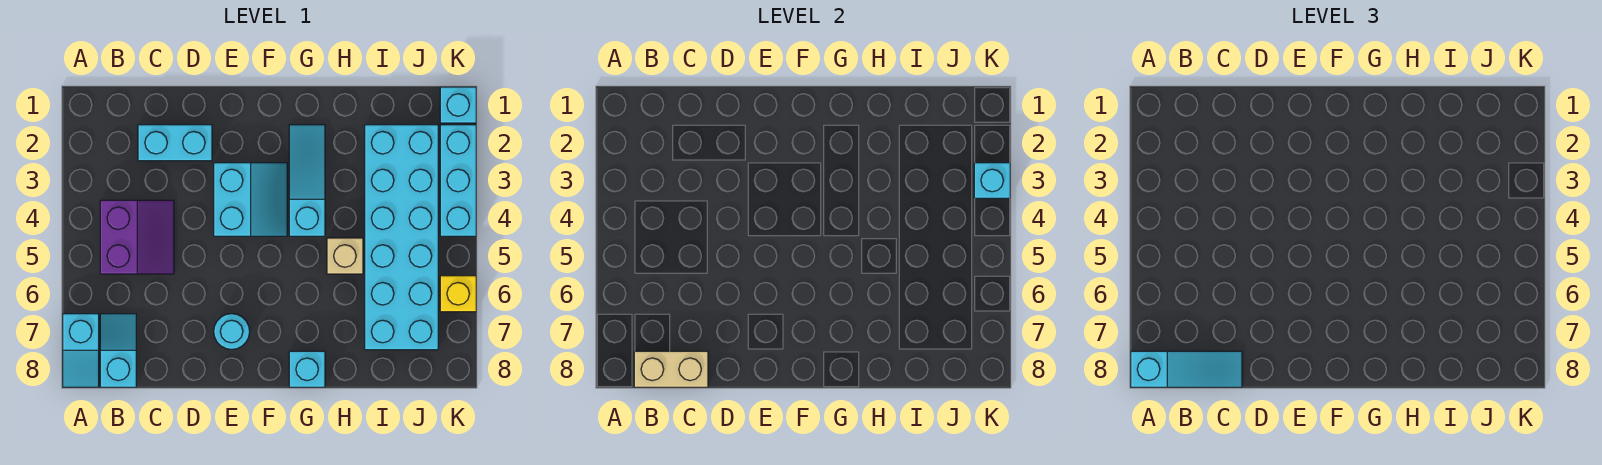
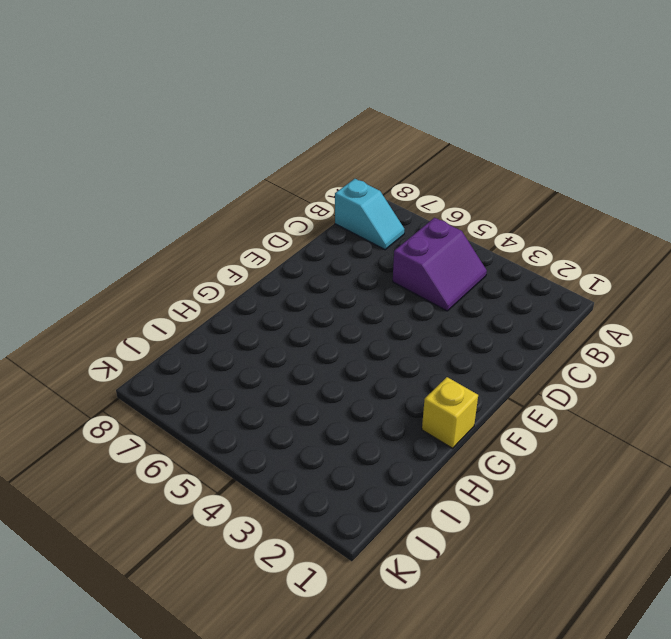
purple 2x2 slope [393,218,487,311] -> purple 2x2 slope turned to [100,200,174,274]
yellow 1x1 brick [422,377,478,448] -> yellow 1x1 brick moved to [440,276,476,312]
none -> cyan 1x2 slope [63,314,99,387]
none -> cyan 1x2 brick [138,125,212,161]
none -> cyan 2x2 slope [214,163,287,236]

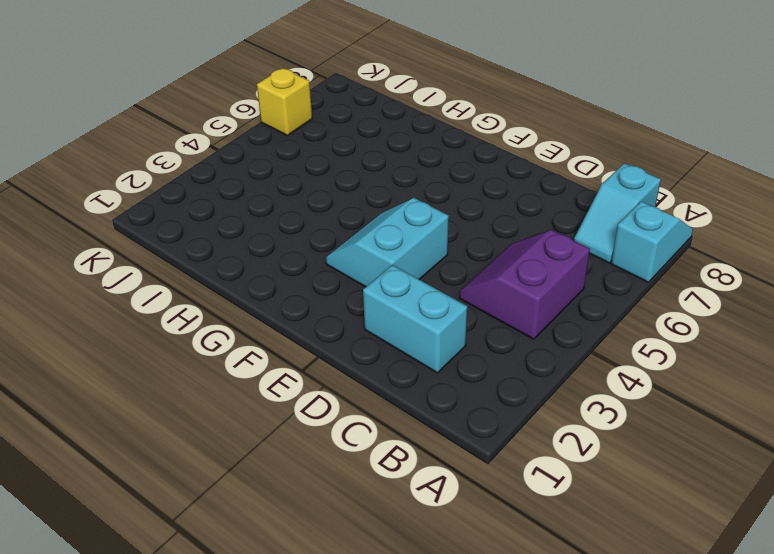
none -> cyan 1x1 round brick [214,314,250,349]
none -> cyan 1x3 slope [289,125,325,236]
none -> cyan 1x1 brick [289,351,325,387]

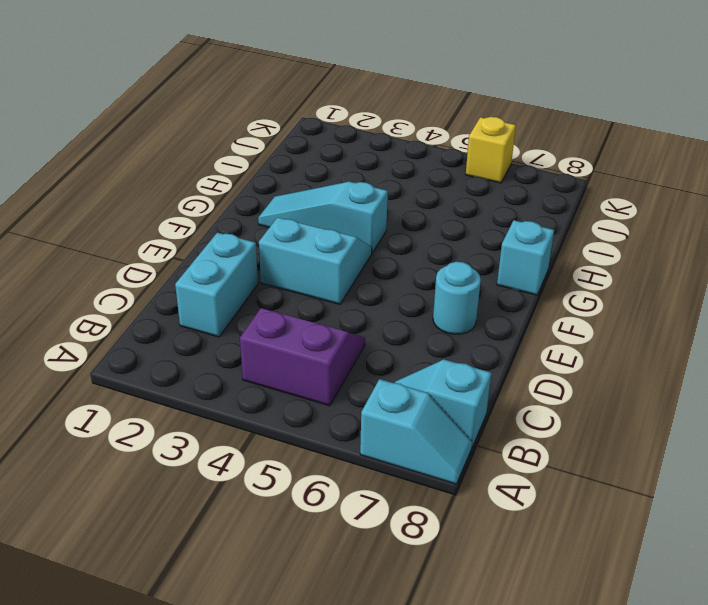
none -> tan 1x1 brick [327,238,363,274]
none -> cyan 2x6 brick [365,125,438,350]
none -> cyan 1x1 brick [440,87,476,123]

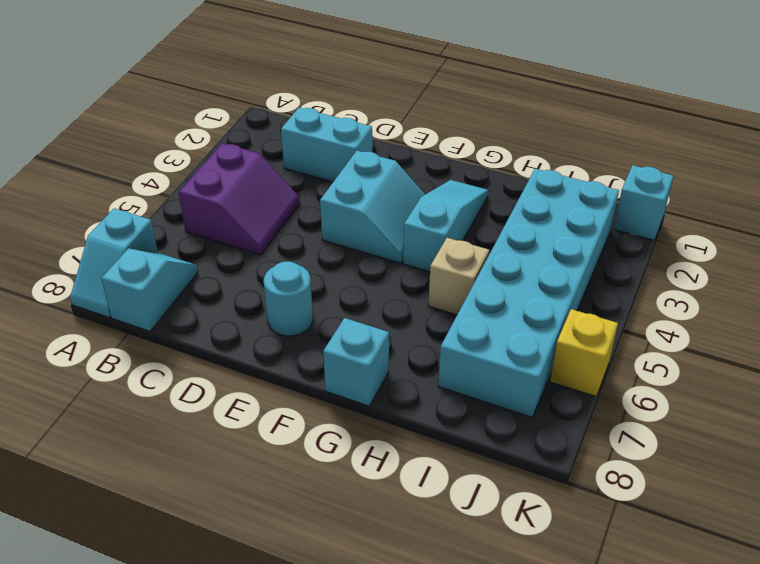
none -> cyan 1x3 brick [440,125,476,236]
none -> tan 1x2 brick [634,351,708,387]
none -> cyan 1x1 brick [974,163,1010,198]

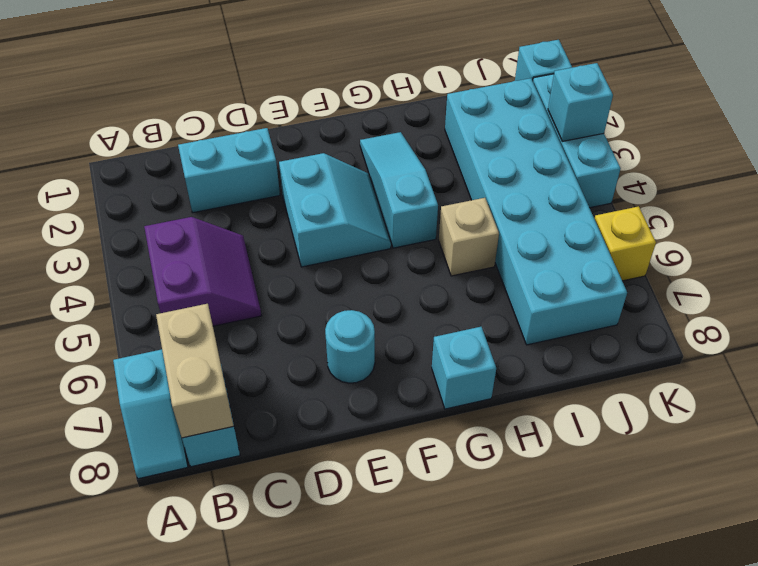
tan 1x2 brick [156,304,234,438] -> tan 1x2 brick turned to [634,351,708,387]
none -> cyan 1x3 slope [1131,351,1242,387]

